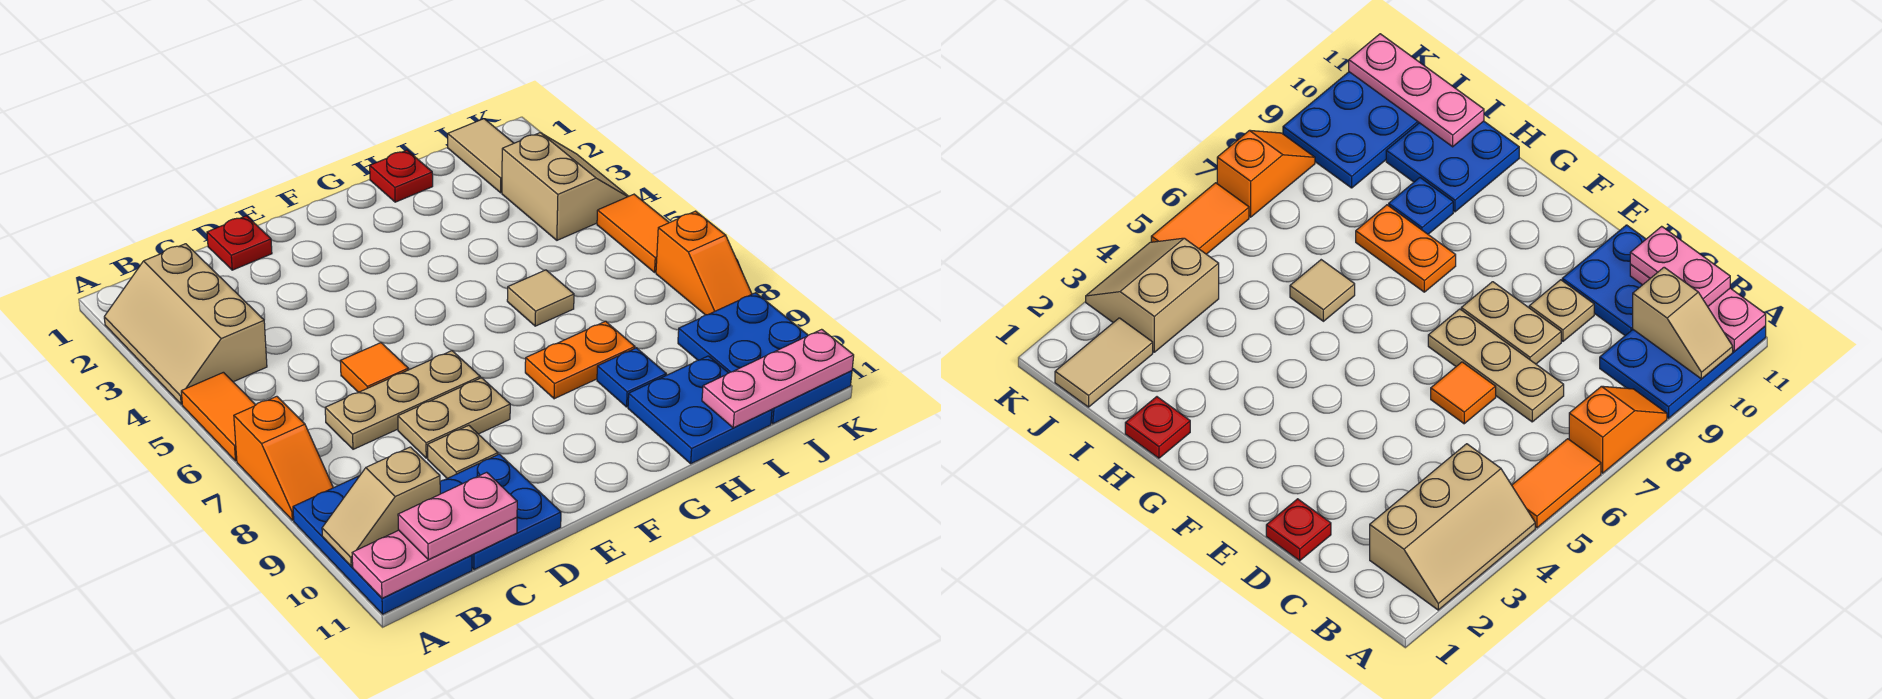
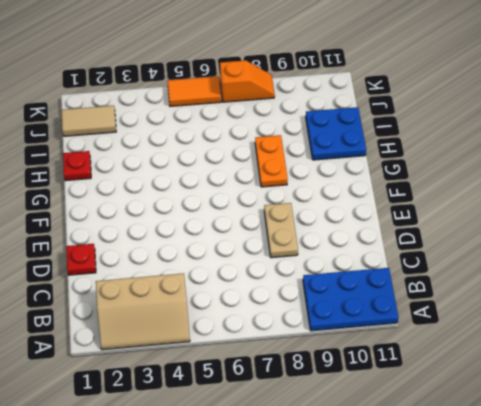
none -> orange 1x2 tile [181,372,255,461]
none -> orange 1x2 slope [234,396,333,520]
none -> tan 1x3 plate [325,351,480,449]

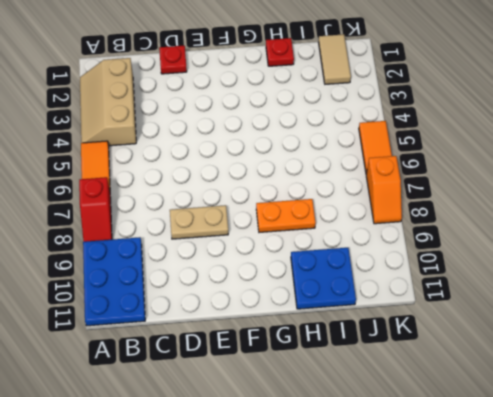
red 1x2 slope [79,177,112,242] -> orange 1x2 slope [234,396,333,520]
none -> tan 1x3 plate [325,351,480,449]
none -> blue 2x2 plate [440,454,561,570]
none -> orange 1x1 tile [340,343,408,392]

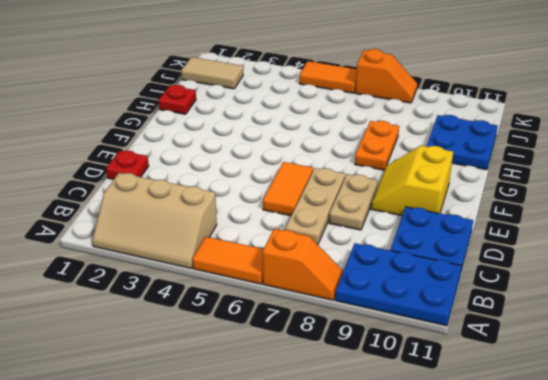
orange 1x2 tile [263,162,313,216] -> orange 1x1 tile [340,343,408,392]
yellow 2x2 slope [371,146,453,216] -> none
none -> tan 1x1 plate [428,425,498,478]
none -> tan 1x1 tile [507,270,574,326]
none -> blue 1x1 plate [597,348,666,407]

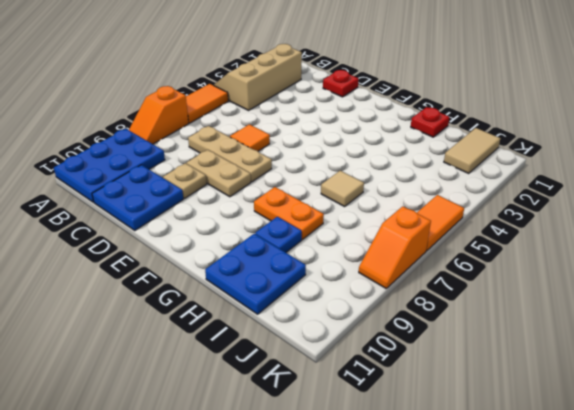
none -> tan 2x2 slope [502,133,628,240]
none -> blue 2x3 plate [678,293,852,424]
none -> tan 1x2 slope [322,447,440,566]

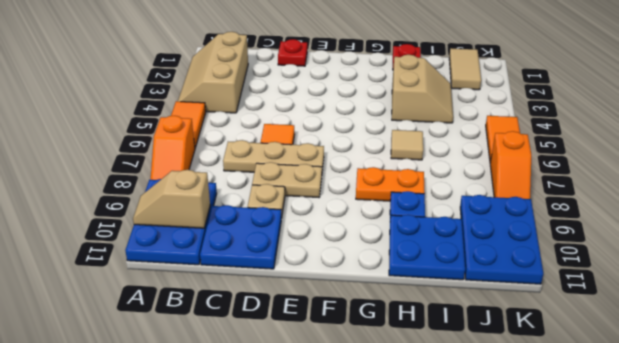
tan 2x2 slope [392,55,453,123] -> tan 2x2 slope moved to [502,133,628,240]
none -> pink 1x3 plate [352,517,517,598]
none -> pink 1x3 plate [702,329,854,428]
none -> pink 1x2 plate [398,472,517,560]

